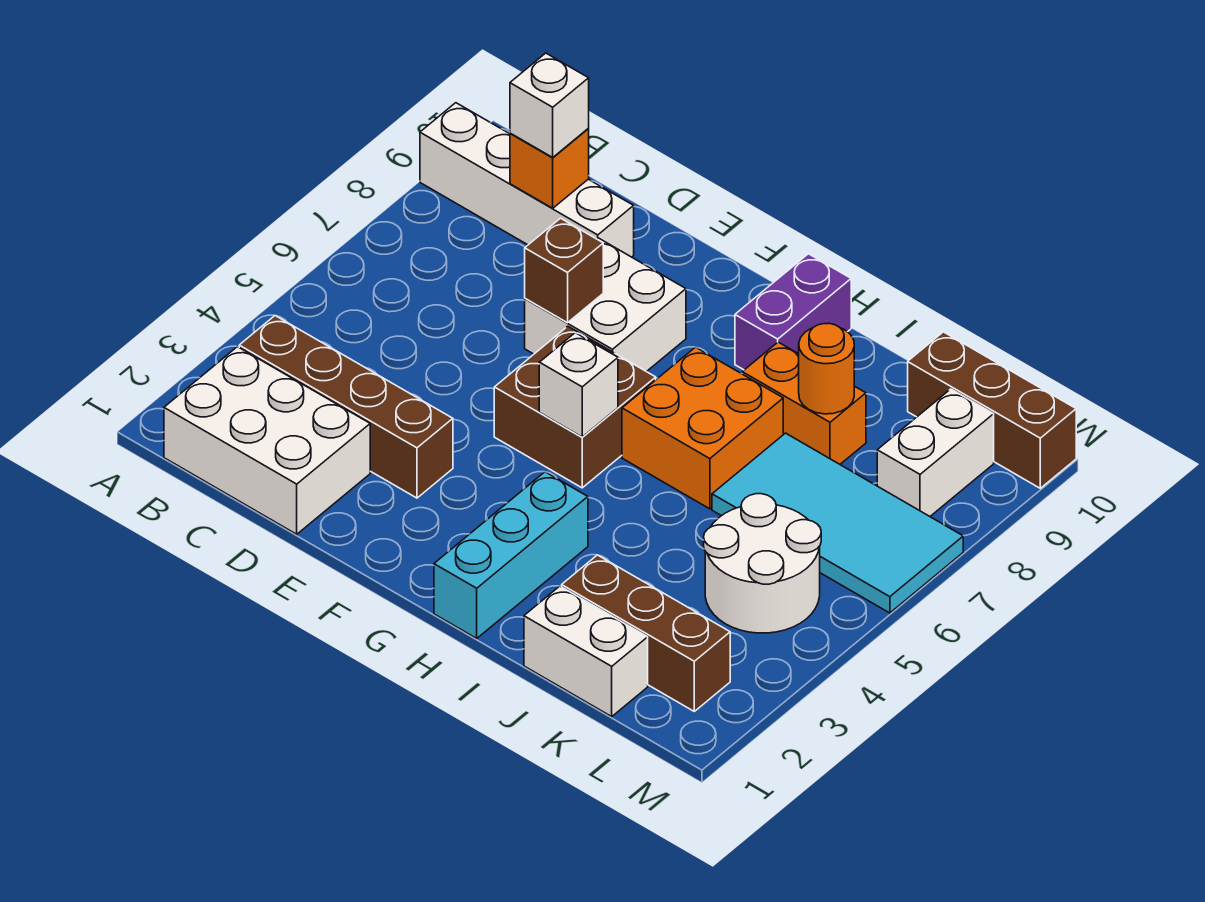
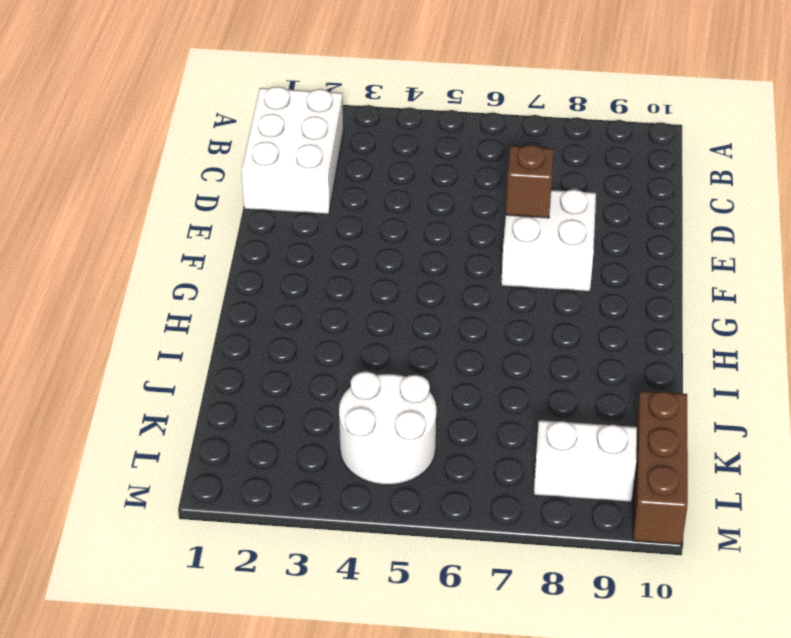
none -> white 1x4 brick [420,103,634,257]
none -> brown 1x4 brick [239,316,453,498]
none -> brown 2x2 brick [494,326,656,488]

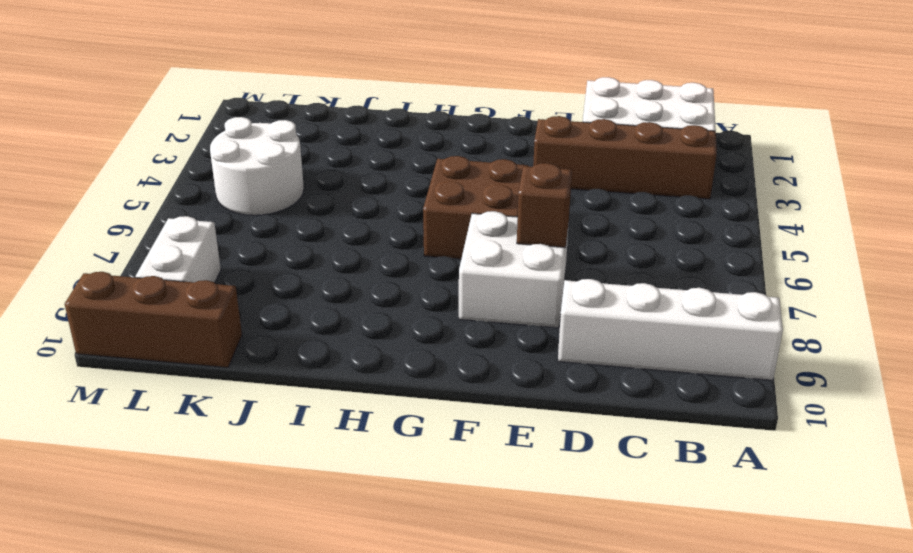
none -> cyan 1x3 brick [434,472,588,638]
none -> orange 2x2 brick [622,347,783,509]
none -> purple 1x2 brick [735,254,851,370]

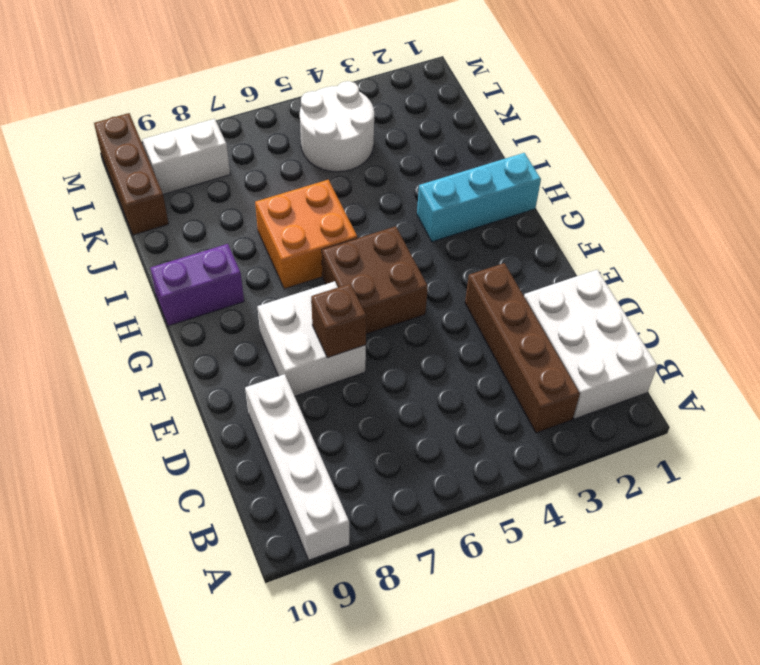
none -> orange 1x2 brick [742,342,866,464]
none -> white 1x2 brick [524,586,648,716]
none -> brown 1x3 brick [562,555,730,711]

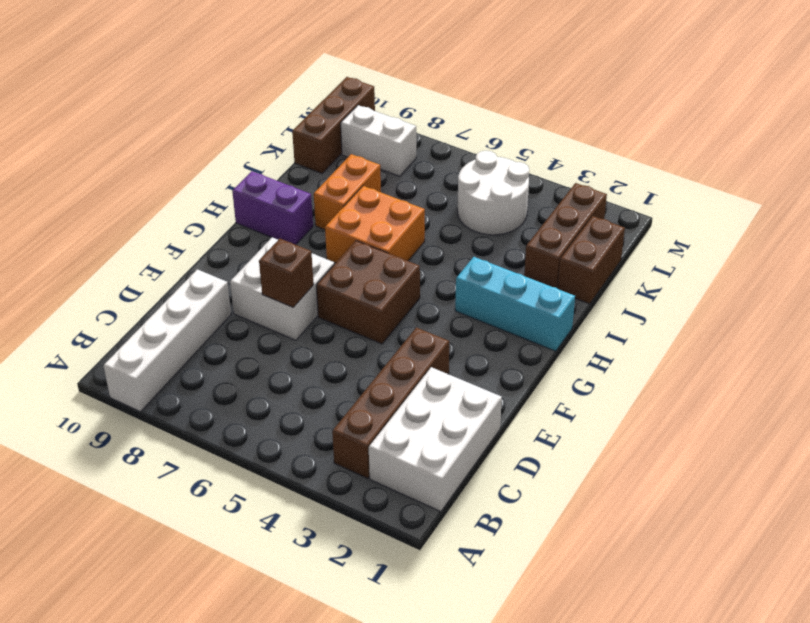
brown 1x2 brick [558,216,625,304] -> white 1x2 brick [524,586,648,716]
none -> cyan 2x4 tile [712,433,963,613]
none -> orange 1x1 brick [510,129,589,208]
none -> white 1x1 brick [539,333,618,437]

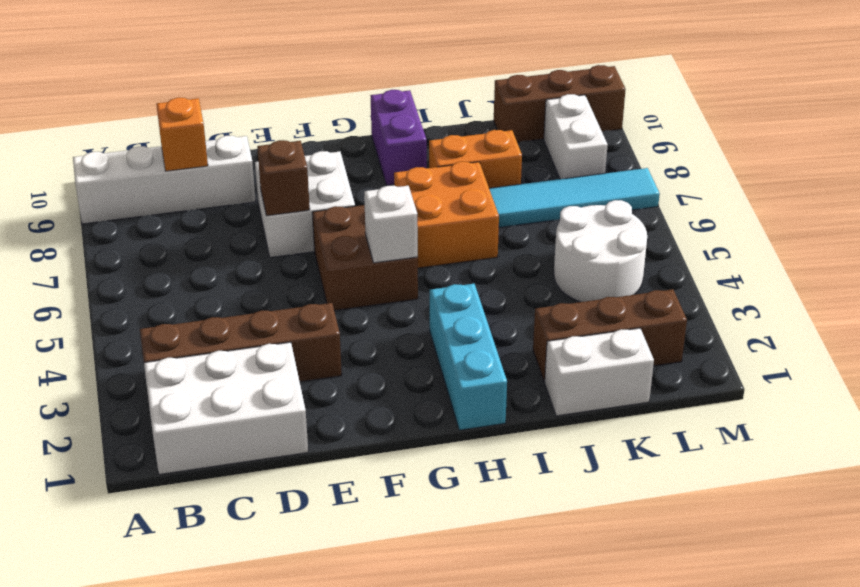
cyan 1x4 tile [489,168,660,227] -> cyan 2x4 tile [712,433,963,613]
none -> orange 1x1 round brick [799,323,854,414]
none -> white 1x1 brick [510,53,589,157]

